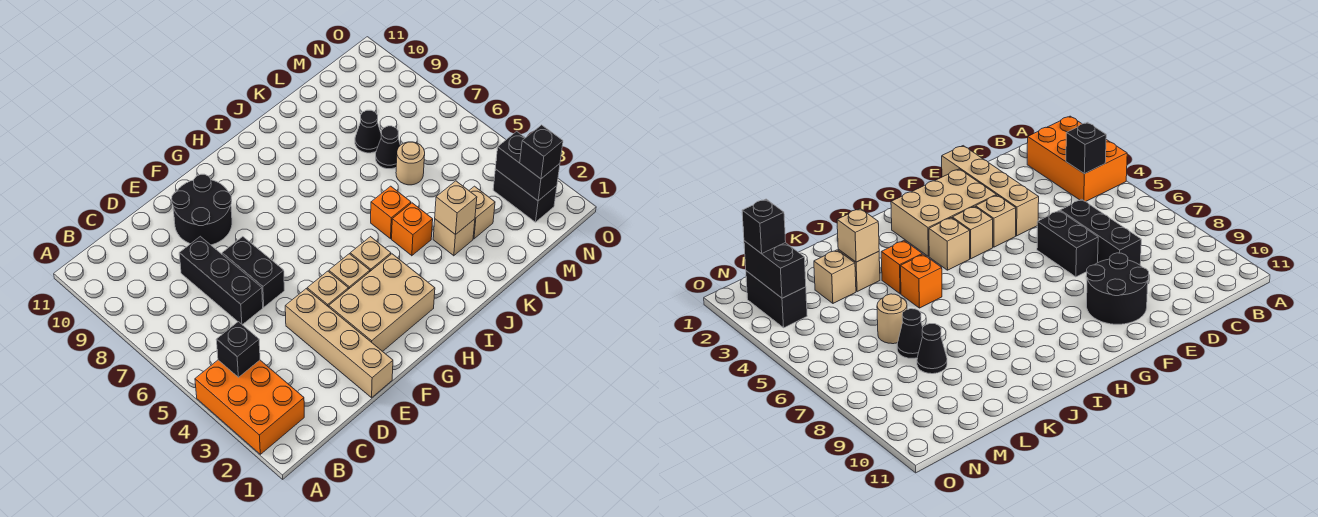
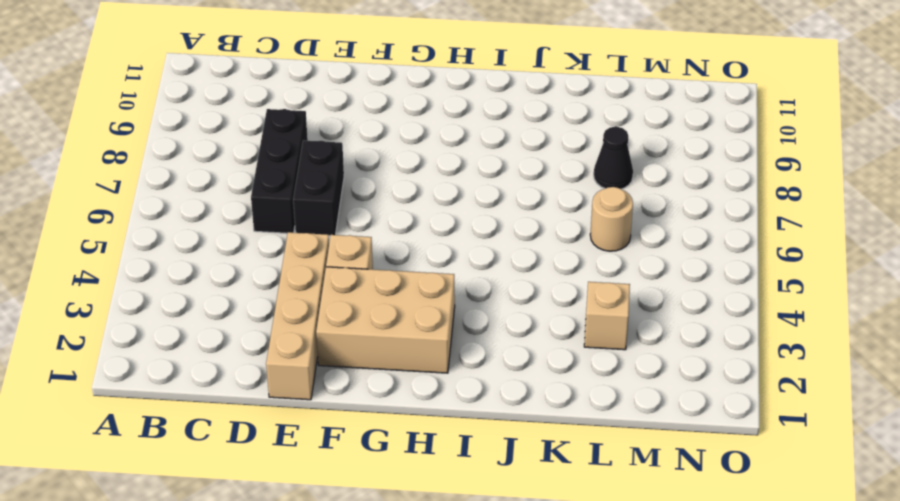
none -> orange 2x3 brick [195,360,304,454]
none -> black 2x2 round brick [172,174,232,245]
none -> tan 1x1 brick [329,254,370,289]

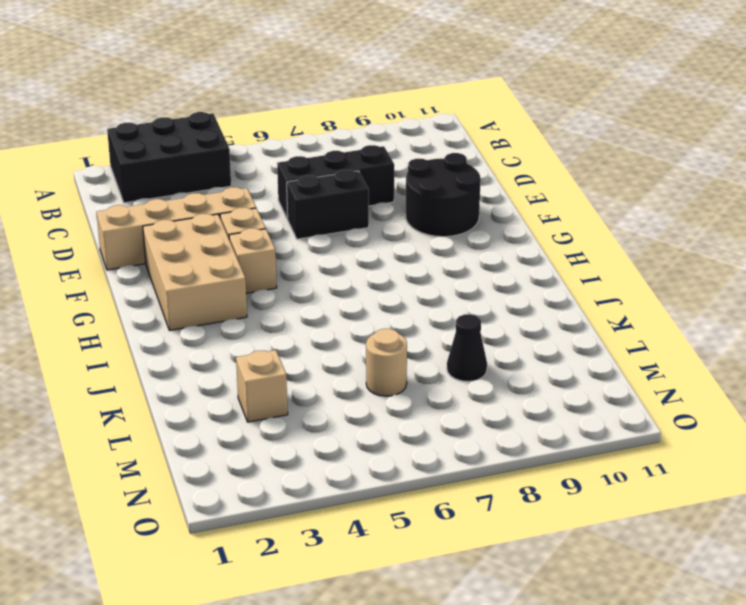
black 2x3 brick [107,112,231,203] -> orange 2x3 brick [195,360,304,454]
none -> tan 1x1 brick [350,237,391,271]
none -> orange 1x1 brick [392,203,433,256]
none -> orange 1x1 brick [371,186,411,239]

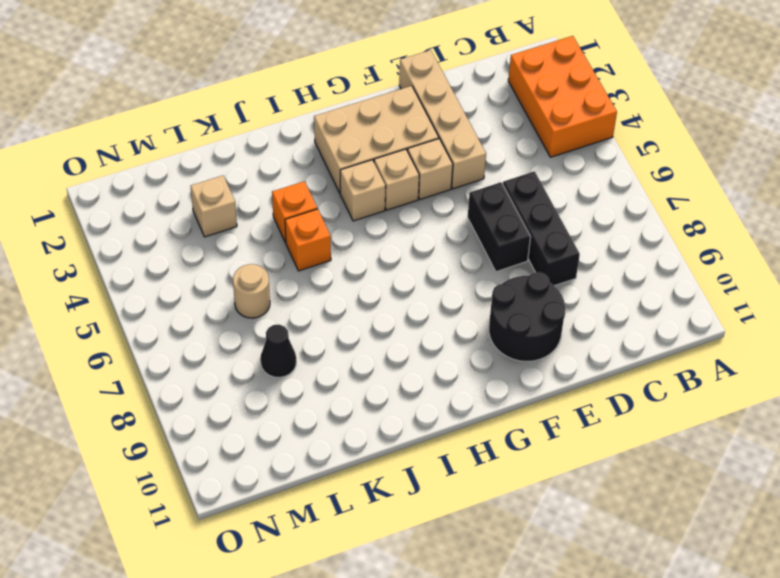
none -> tan 1x1 brick [433,219,475,256]
none -> black 1x1 cone [376,126,400,169]
none -> black 1x2 brick [493,169,557,222]

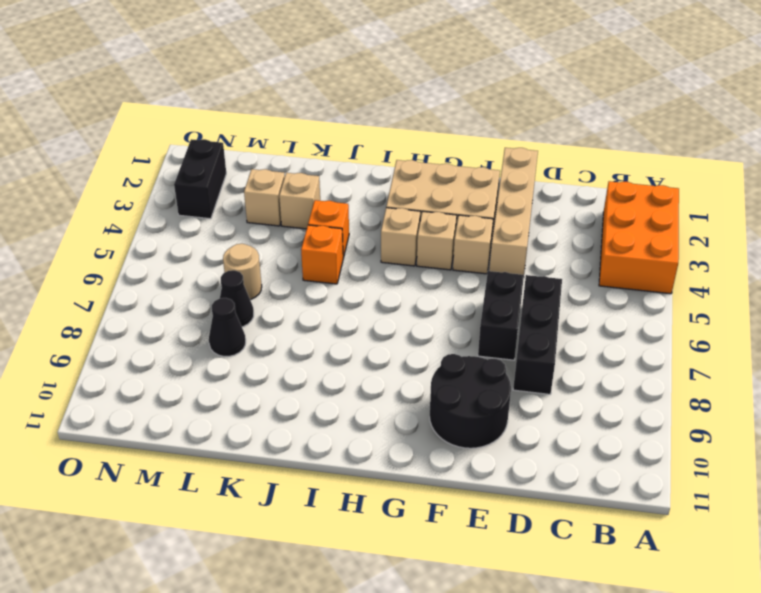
none -> black 1x1 brick [216,322,260,377]
none -> tan 1x1 brick [435,181,477,235]
none -> black 1x2 brick [495,131,560,201]

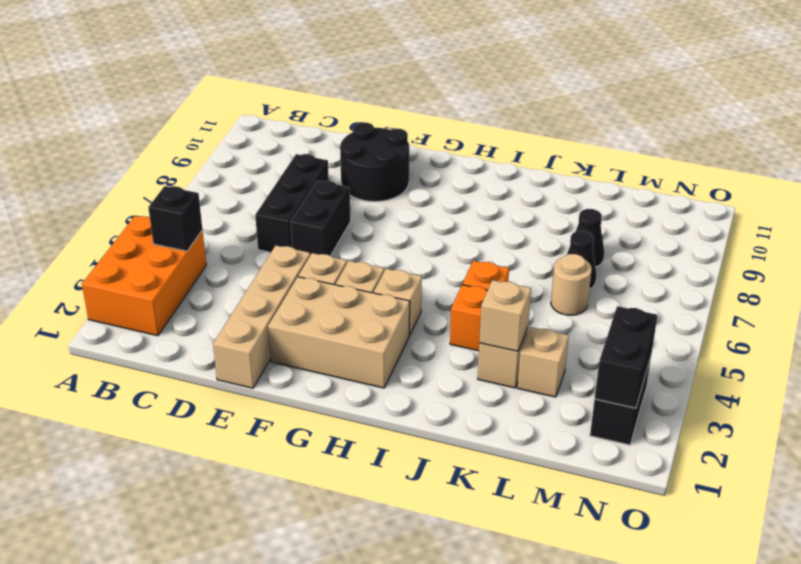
none -> black 1x1 brick [520,125,563,179]

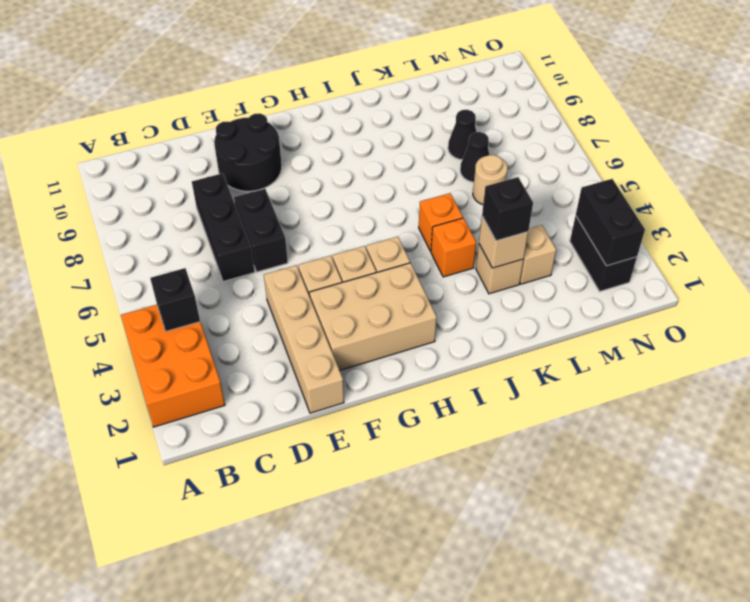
black 1x1 brick [482,177,533,241] -> black 1x1 brick moved to [520,125,563,179]

